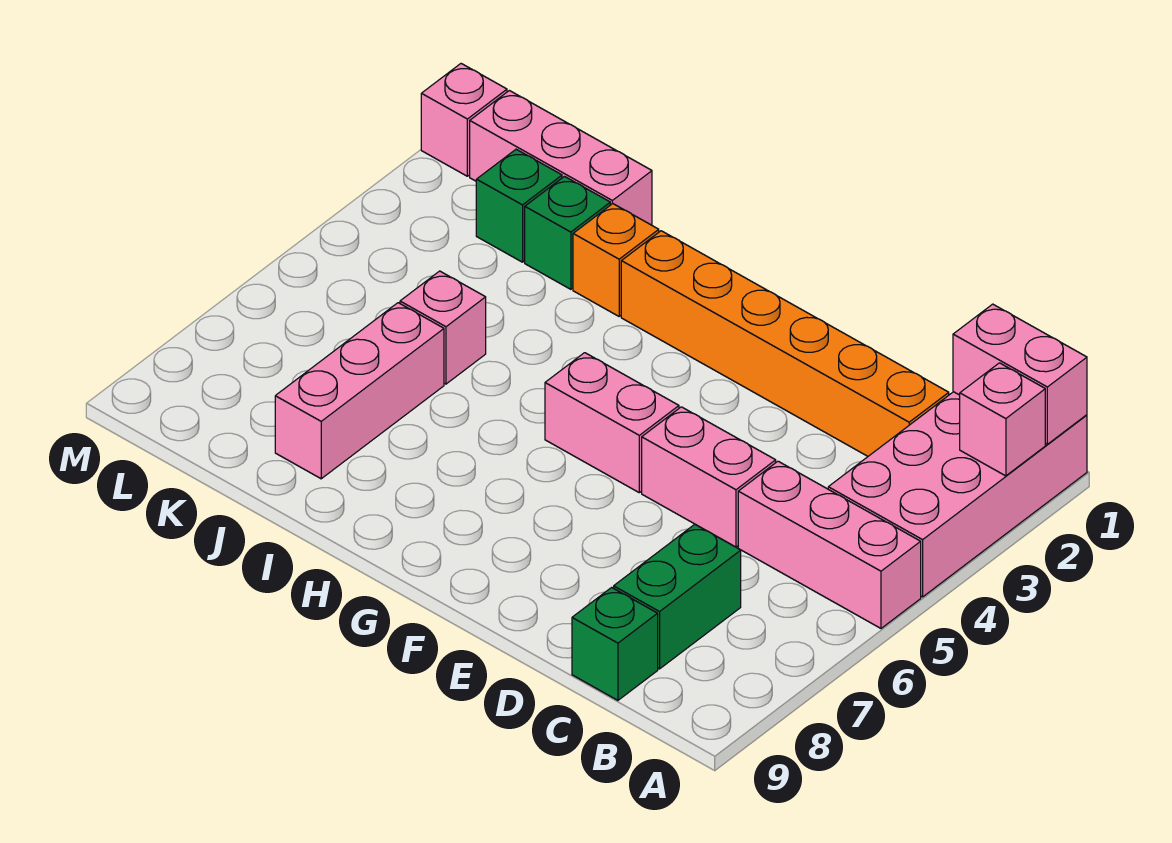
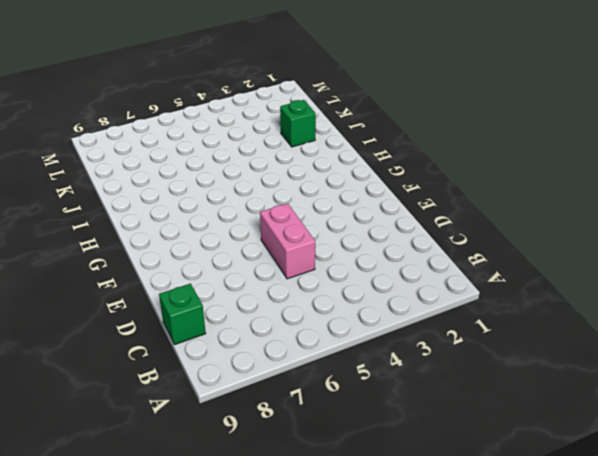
none -> pink 2x4 brick [828,392,1087,597]
none -> pink 1x3 brick [738,461,921,628]
none -> orange 1x6 brick [621,231,949,456]

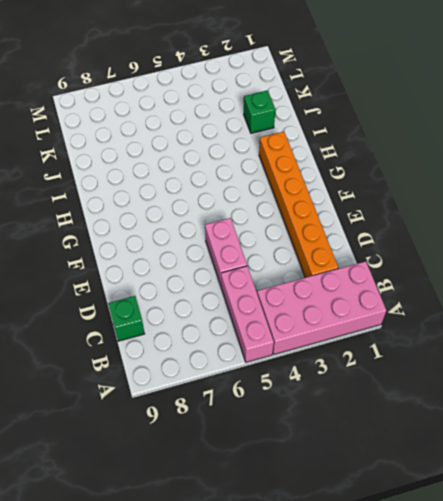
none -> green 1x2 brick [614,524,741,669]
none -> pink 1x2 brick [545,353,679,493]
none -> orange 1x1 brick [573,204,659,316]

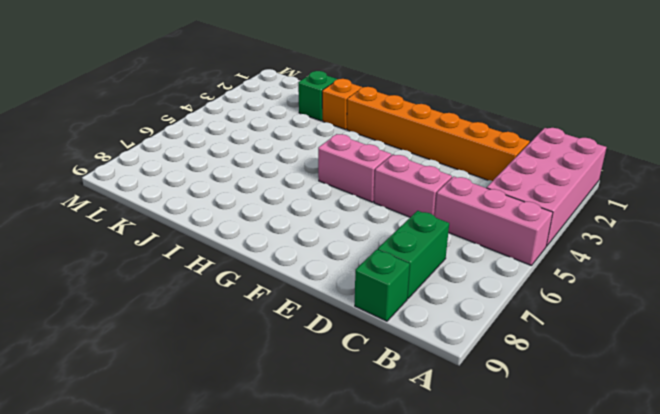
none -> pink 1x3 brick [470,91,652,225]
none -> pink 1x1 brick [400,271,486,384]
none -> pink 1x3 brick [275,303,444,479]

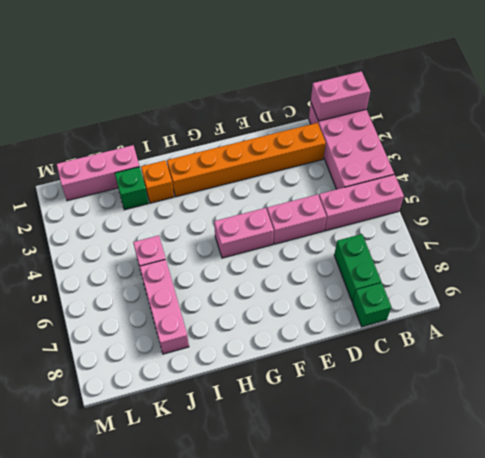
none -> green 1x1 brick [476,149,562,262]
none -> pink 1x1 brick [421,64,507,176]
none -> pink 1x1 brick [960,363,1045,476]

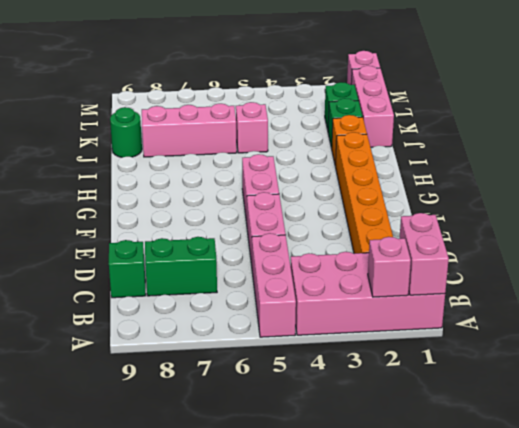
green 1x1 round brick [110,107,142,157] -> none

